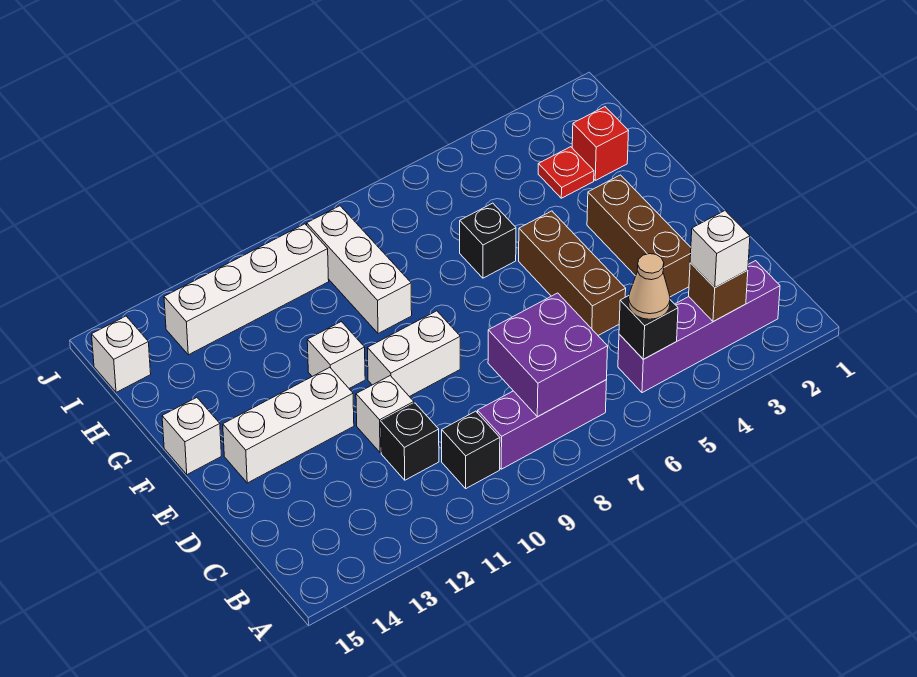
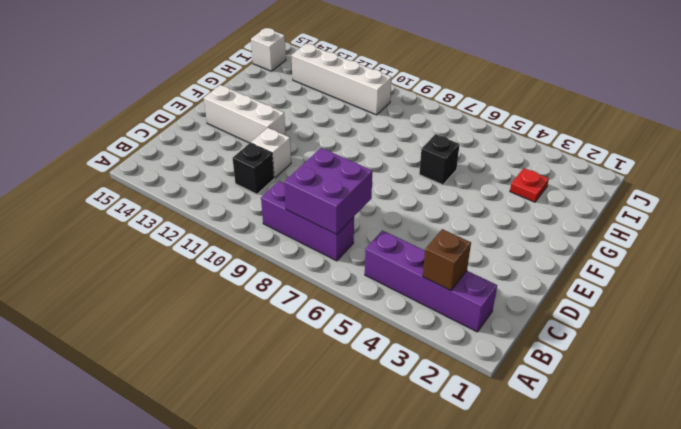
none -> black 1x1 brick [442,411,500,488]
none -> brown 1x3 brick [587,175,691,297]
none -> brown 1x3 brick [519,211,626,335]

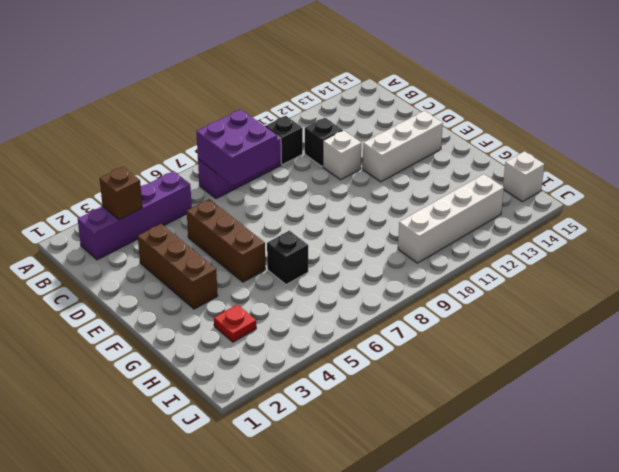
none -> white 1x2 brick [367,311,460,397]
none -> white 1x1 brick [307,322,365,388]
none -> white 1x1 brick [162,398,221,475]

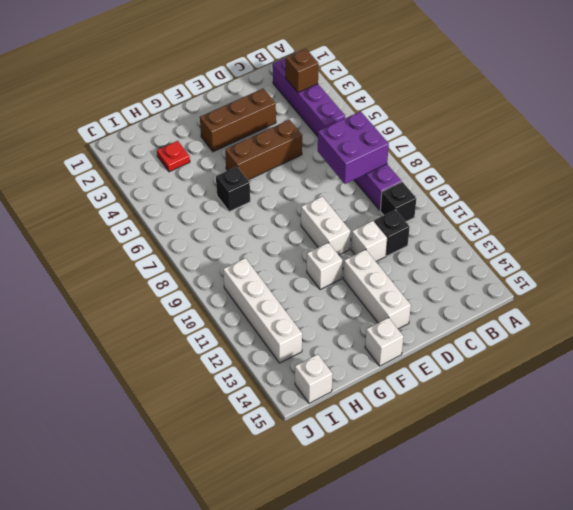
none -> white 1x3 brick [307,206,412,334]
none -> red 1x1 brick [572,107,628,180]
none -> black 1x1 brick [619,296,678,359]

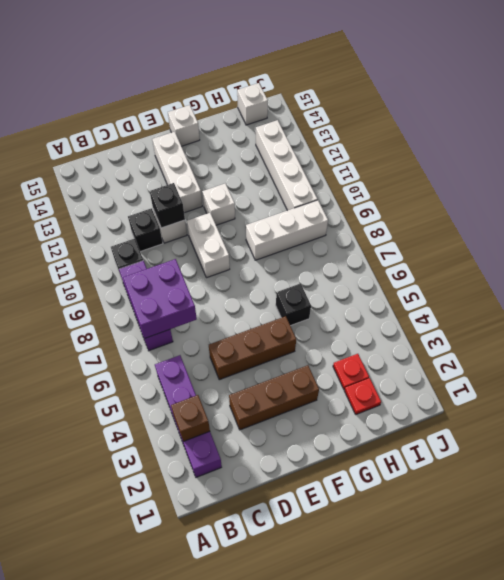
black 1x1 brick [150,183,185,228] -> black 1x1 brick moved to [619,296,678,359]
red 1x1 plate [345,378,381,414] -> red 1x1 brick [572,107,628,180]
none -> white 1x1 brick [690,211,750,288]
none -> tan 1x1 cone [628,254,670,319]

